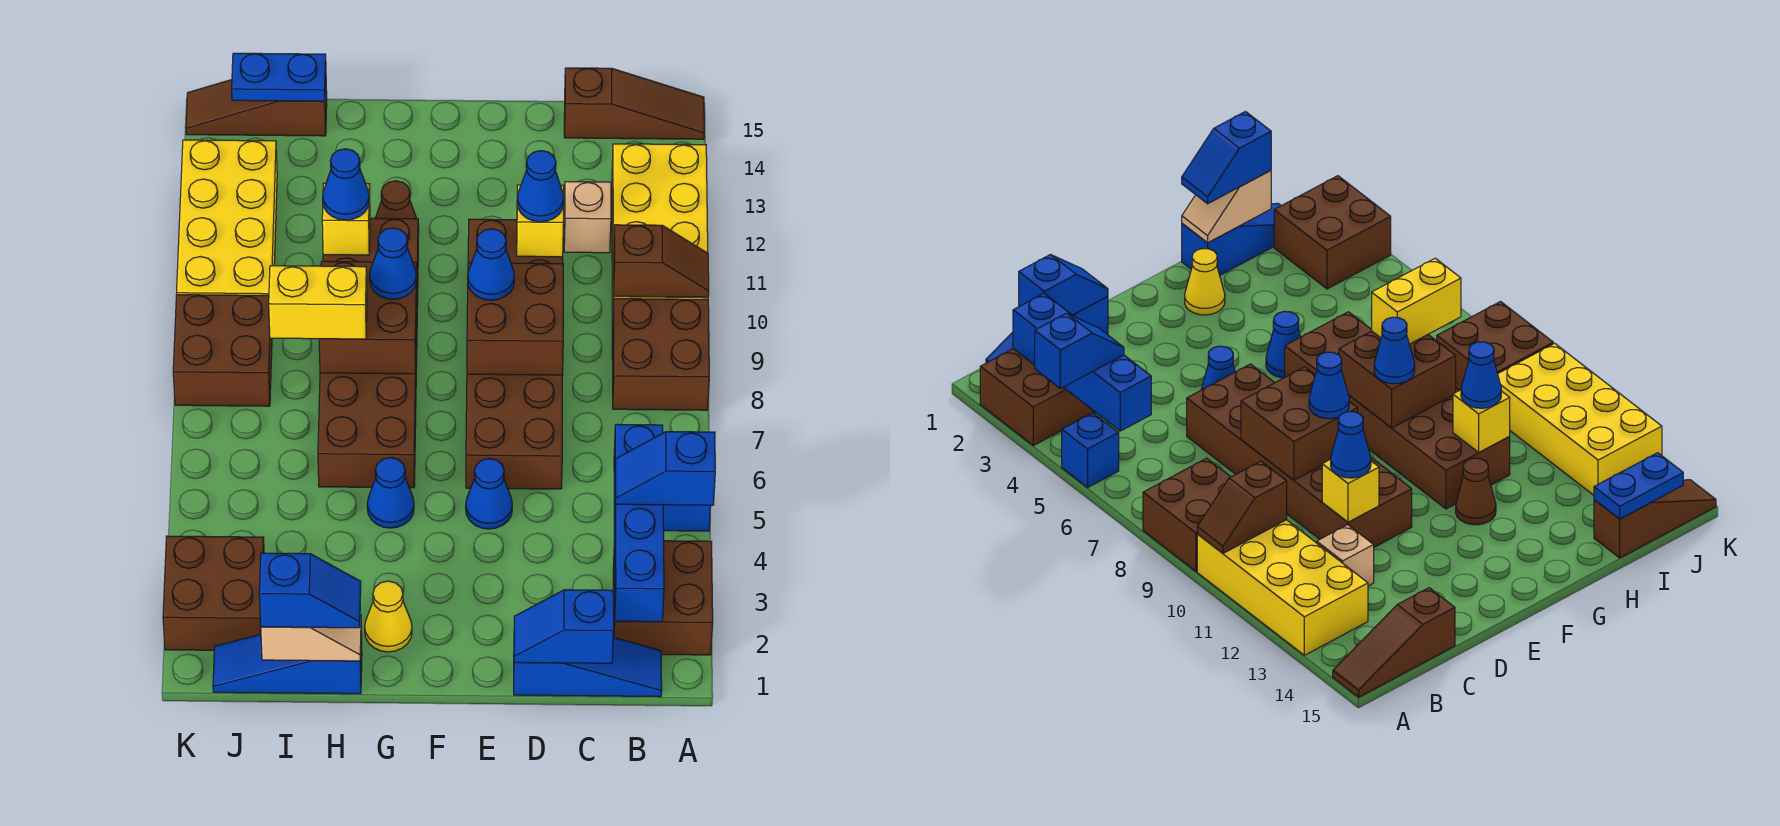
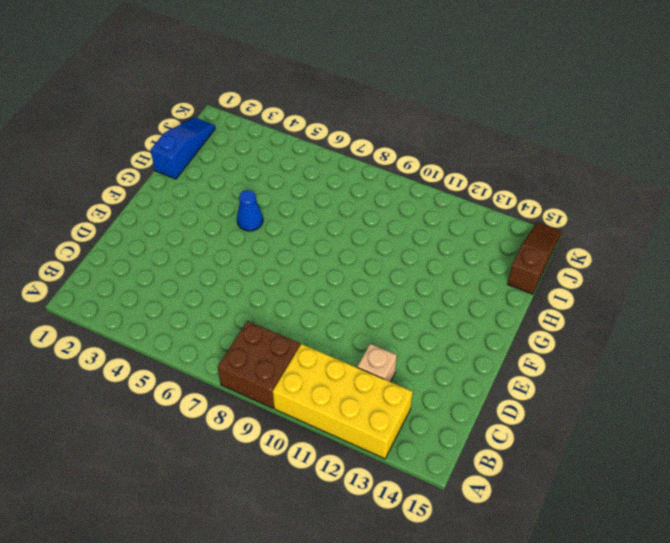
none -> brown 2x2 brick [613,541,713,655]
none -> blue 1x1 brick [663,505,711,531]
none -> brown 1x3 slope [564,68,704,139]
none -> blue 1x3 slope [514,637,662,697]

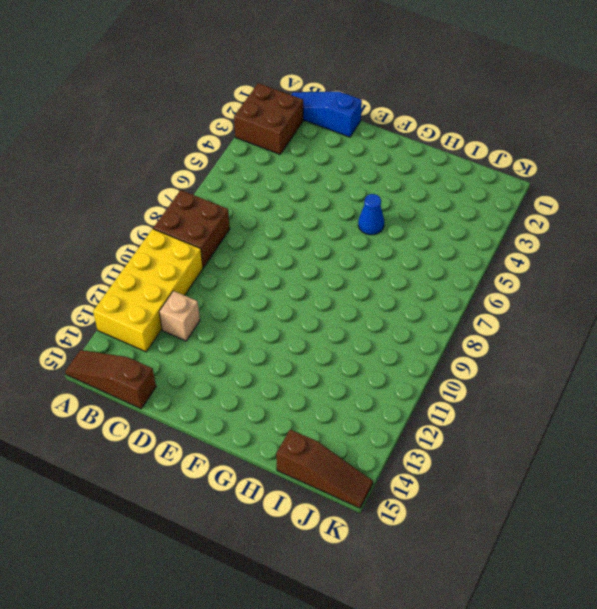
none -> blue 1x1 brick [663,505,711,531]
none -> brown 2x6 brick [466,219,563,489]
none -> blue 1x1 cone [466,459,512,529]
none -> yellow 1x1 cone [365,581,412,652]

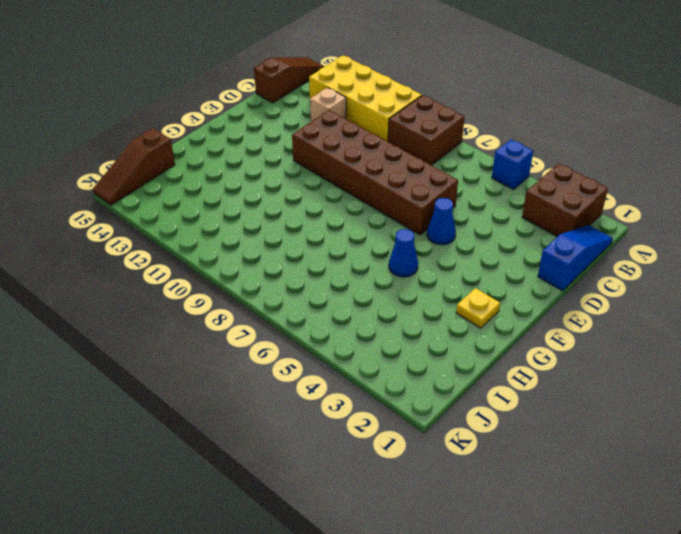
yellow 1x1 plate [456,288,500,328] -> yellow 1x1 cone [365,581,412,652]
none -> brown 2x6 brick [318,218,418,488]
none -> brown 1x1 cone [376,181,419,233]
none -> blue 1x3 slope [213,633,362,694]
none -> brown 2x2 brick [163,536,264,650]

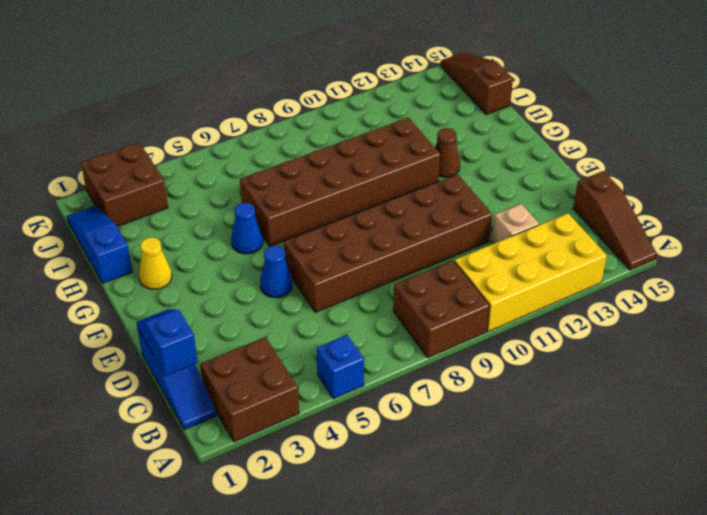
none -> brown 2x2 brick [173,295,272,406]
none -> yellow 2x4 brick [177,140,277,295]
none -> brown 1x2 slope [613,225,709,297]
none -> blue 1x4 brick [614,424,664,622]

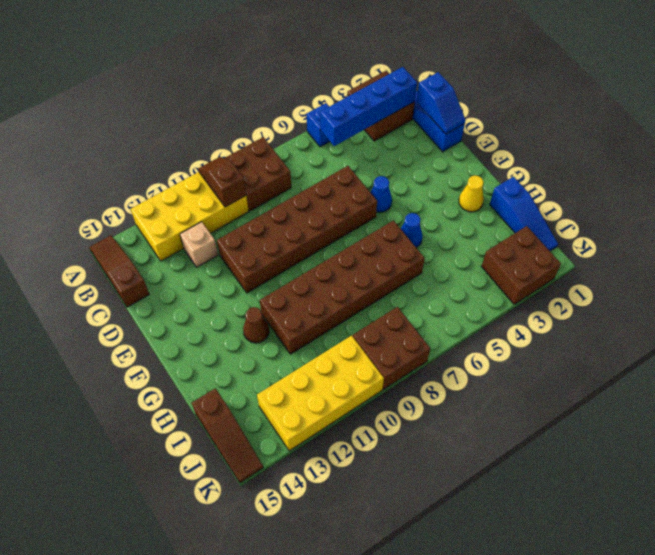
none -> brown 2x2 brick [467,263,563,375]
none -> yellow 1x1 brick [517,185,564,257]
none -> brown 2x2 brick [319,261,417,374]
none -> tan 1x2 slope [261,614,361,661]

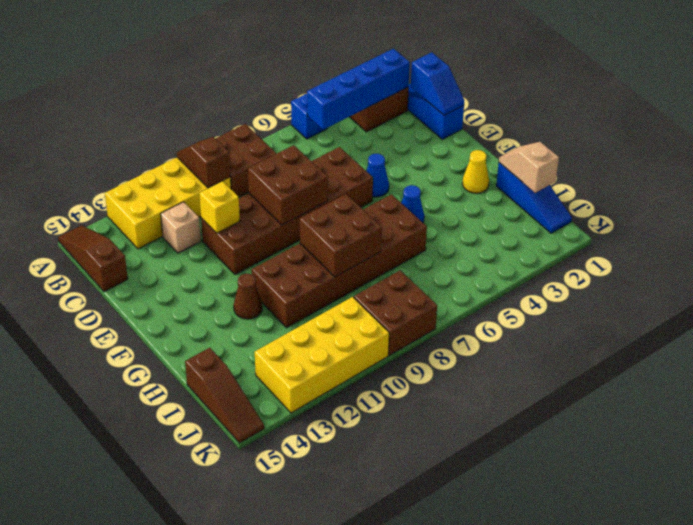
none -> brown 2x2 brick [163,536,264,650]
none -> yellow 1x1 brick [322,183,370,255]
none -> blue 1x2 plate [232,53,326,101]
none -> blue 1x2 slope [615,432,715,505]

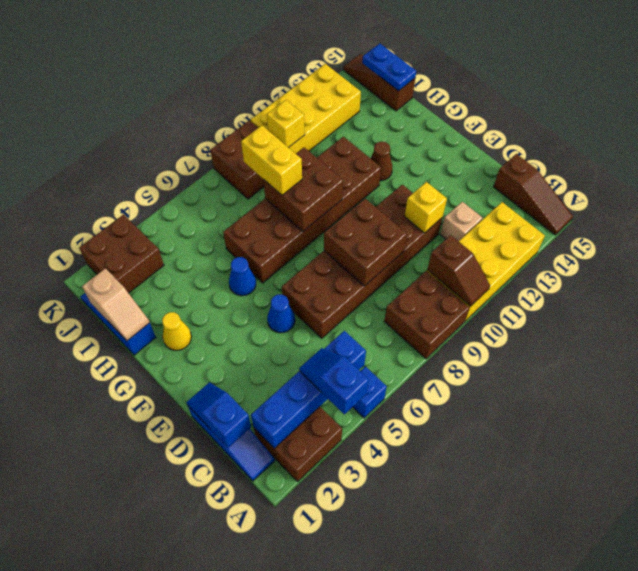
yellow 1x1 brick [267,100,305,148] -> yellow 1x1 brick moved to [322,183,370,255]
none -> blue 1x1 cone [517,151,564,222]
none -> blue 1x1 cone [468,229,514,300]
none -> blue 1x1 cone [370,228,416,299]
none -> blue 1x2 slope [259,553,361,628]

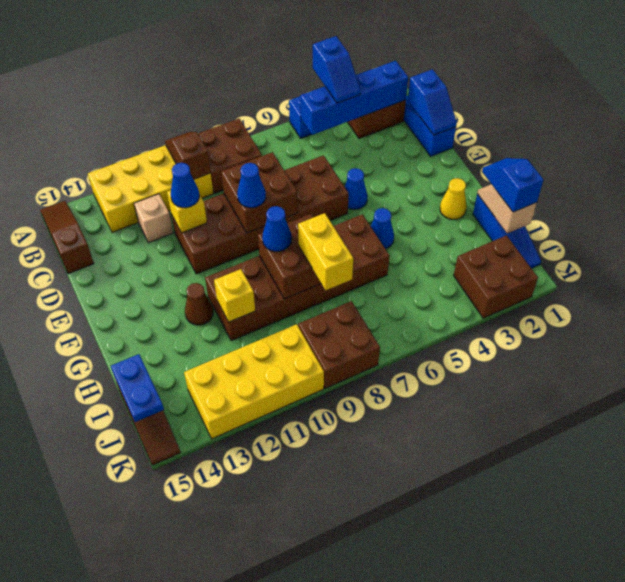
none -> blue 1x1 cone [323,149,369,220]

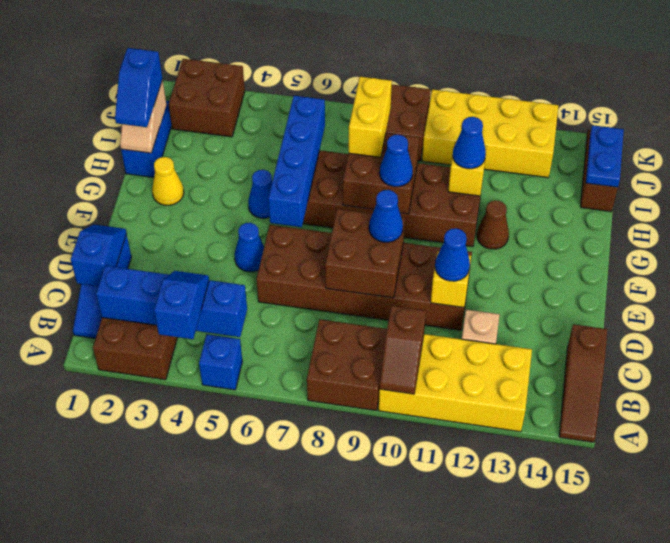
blue 1x4 brick [268,96,325,227] -> none

